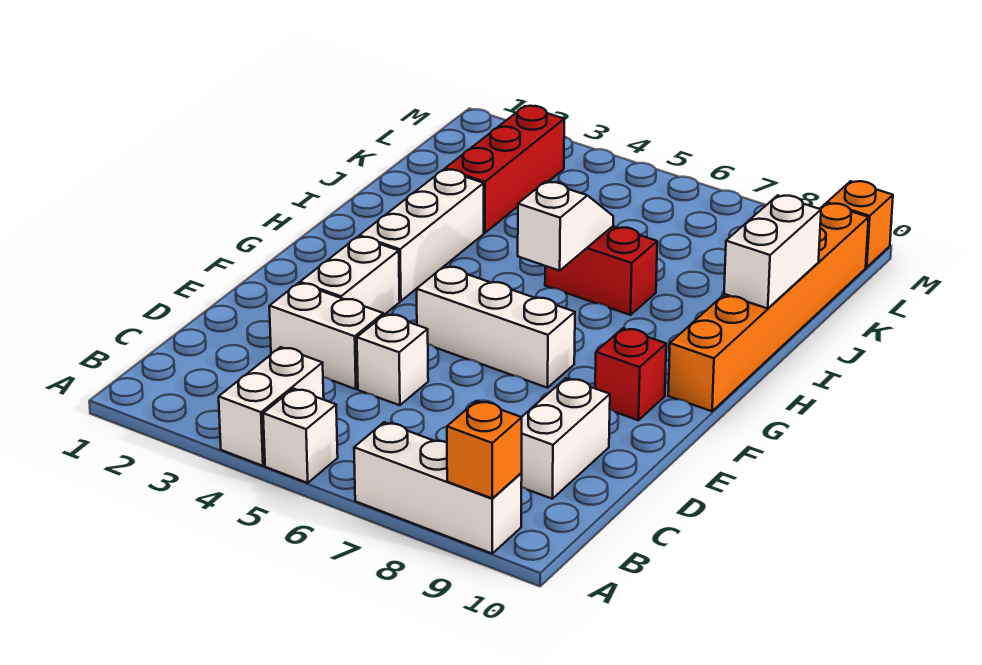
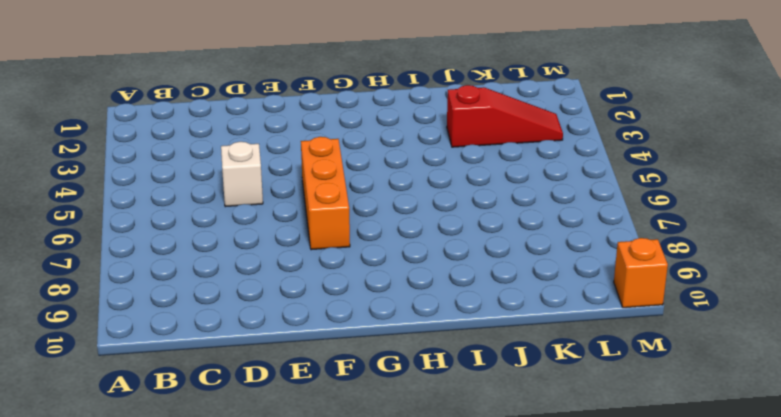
orange 1x3 brick [301,137,350,250] -> white 1x3 brick [417,266,575,388]
red 1x3 slope [447,85,563,147] -> red 1x3 brick [445,106,564,233]
none -> white 1x2 brick [219,347,324,466]
none -> white 1x1 brick [263,389,338,483]
none -> white 1x3 brick [354,422,522,553]

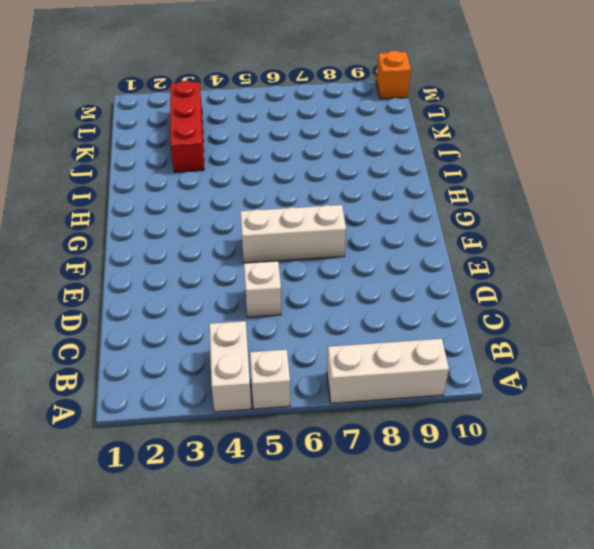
none -> white 1x2 brick [521,378,610,499]
none -> white 1x2 brick [269,283,383,389]
none -> white 1x2 brick [300,237,400,315]

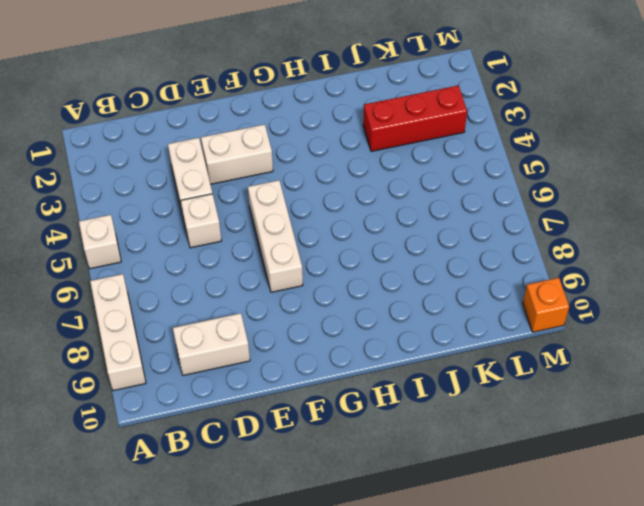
none -> white 1x2 brick [219,347,324,466]
none -> red 1x1 brick [595,328,666,420]
none -> white 1x3 brick [359,170,484,301]

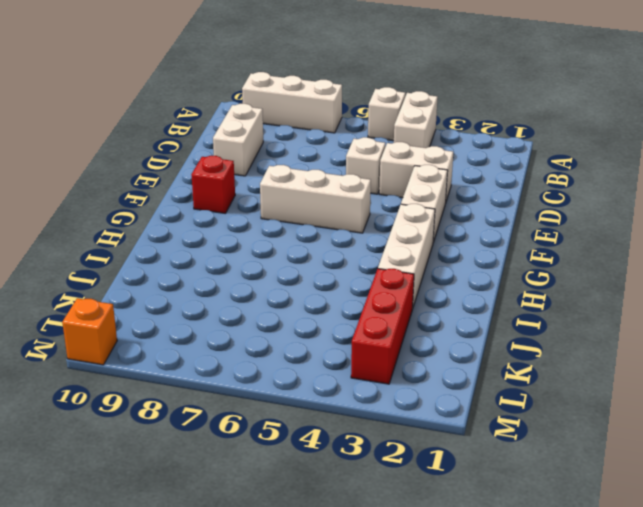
none -> orange 1x6 brick [668,203,869,411]
none -> red 1x2 brick [545,226,657,315]
none -> orange 1x1 brick [447,401,522,499]

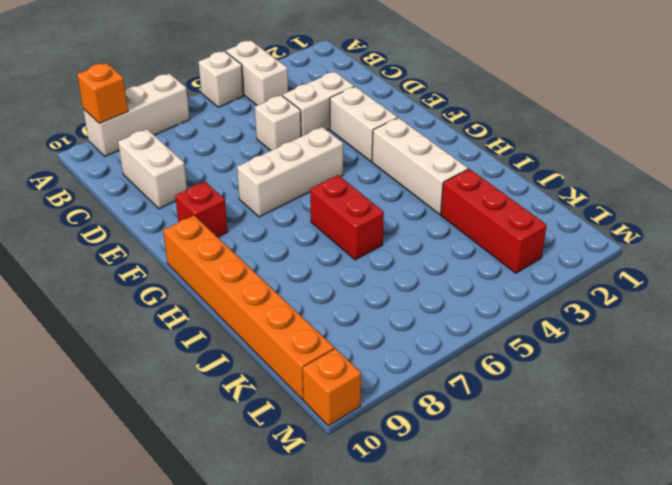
red 1x2 brick [310,175,384,260] -> red 1x2 brick turned to [545,226,657,315]
none -> white 1x2 slope [518,182,613,271]
none -> white 1x2 brick [724,195,821,309]

